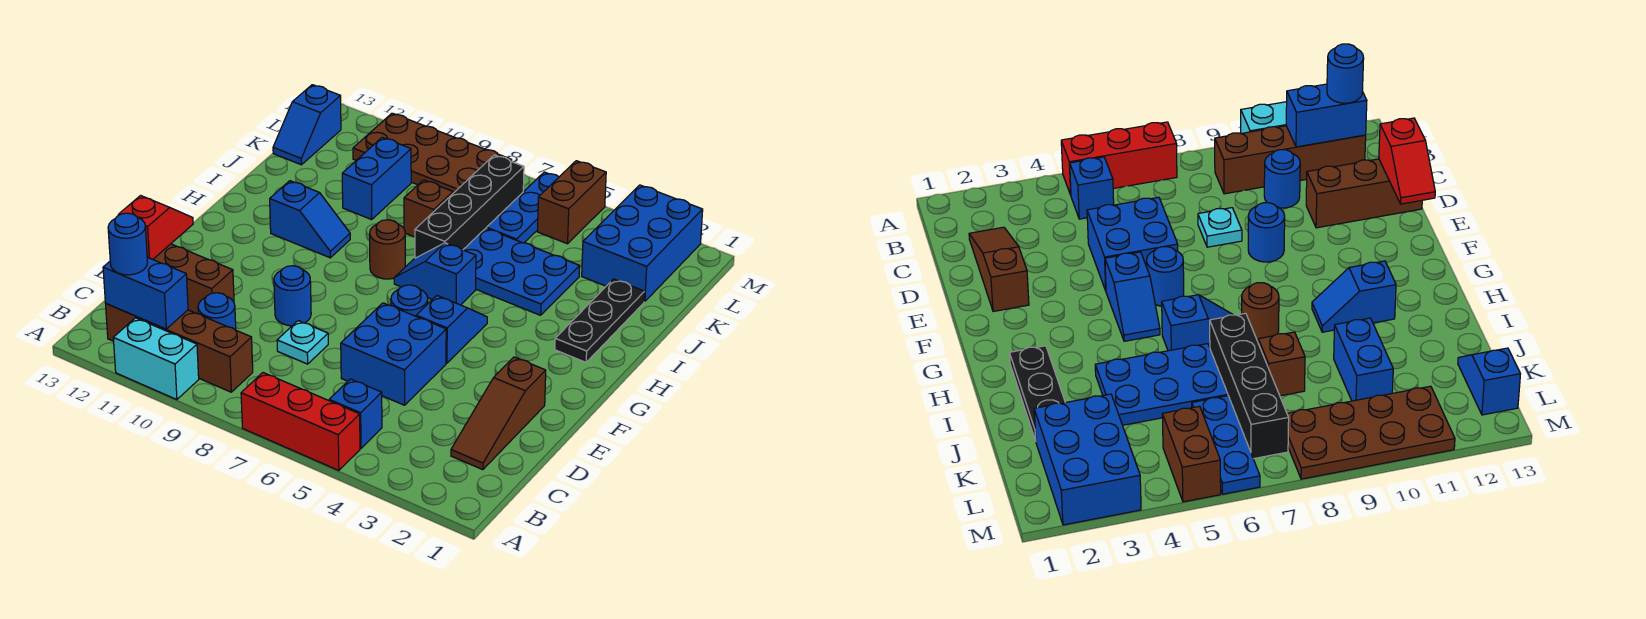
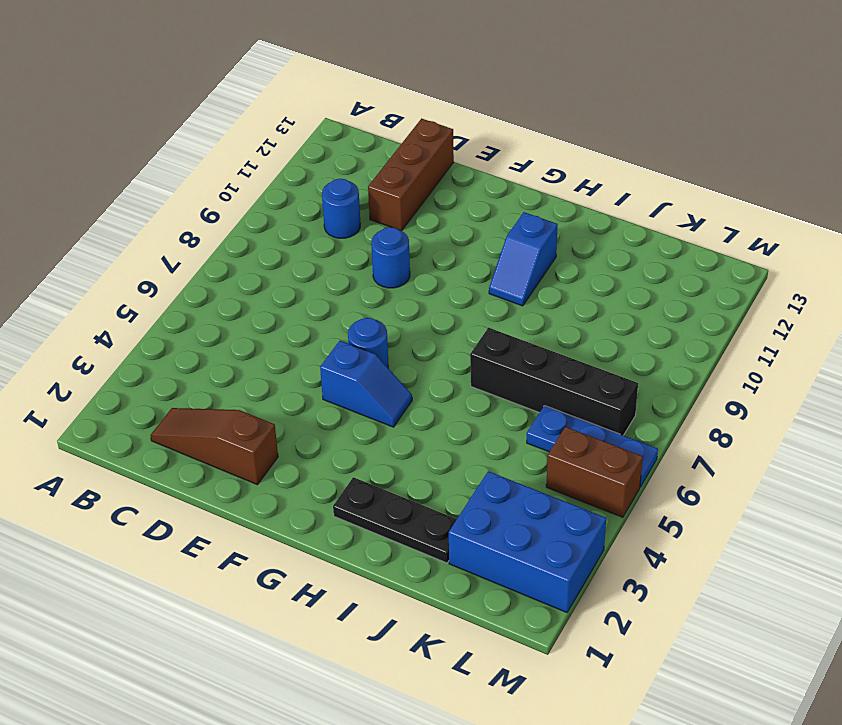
none -> red 1x3 brick [241,373,360,470]
none -> cyan 1x2 brick [113,318,199,400]
none -> blue 1x1 brick [329,379,382,448]

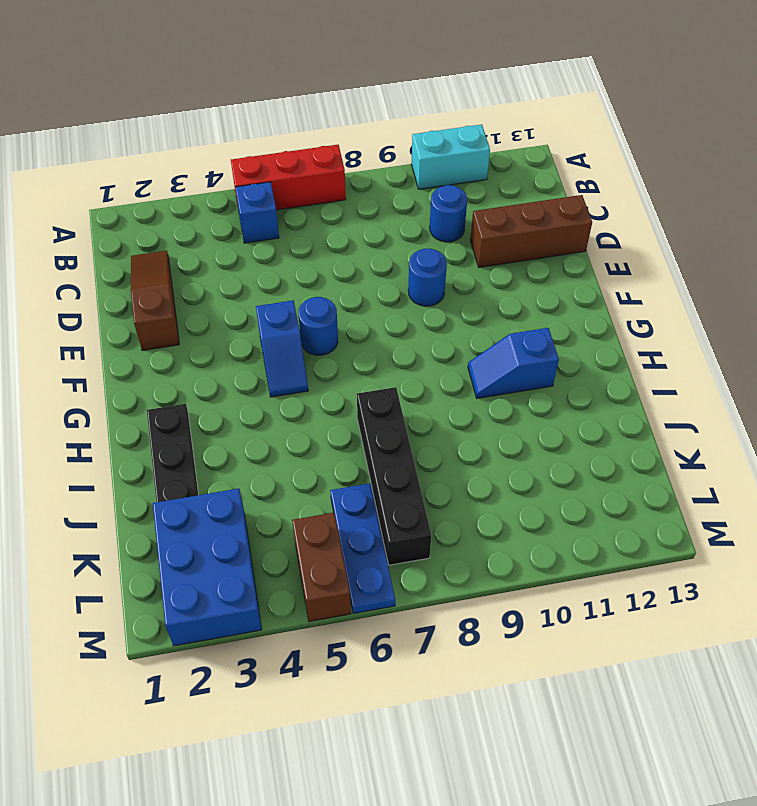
none -> brown 1x4 brick [106,304,253,392]
none -> blue 2x2 brick [341,303,446,405]
none -> cyan 1x1 plate [277,321,328,364]

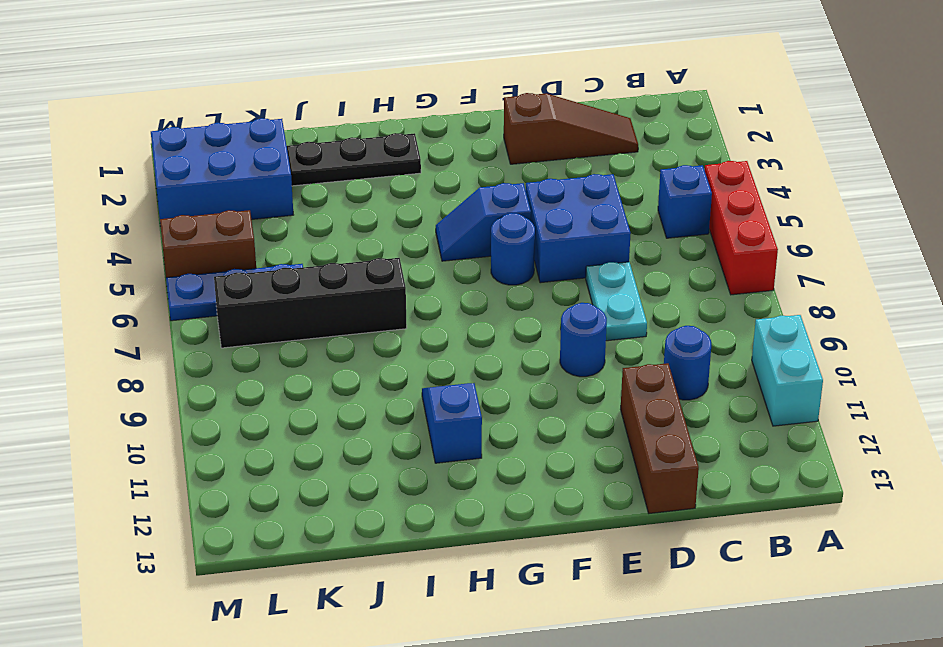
cyan 1x2 plate [586,262,647,341] -> cyan 1x1 plate [277,321,328,364]
none -> brown 1x4 brick [106,304,253,392]
none -> blue 1x2 slope [394,243,476,305]
none -> brown 1x1 round brick [370,220,406,279]

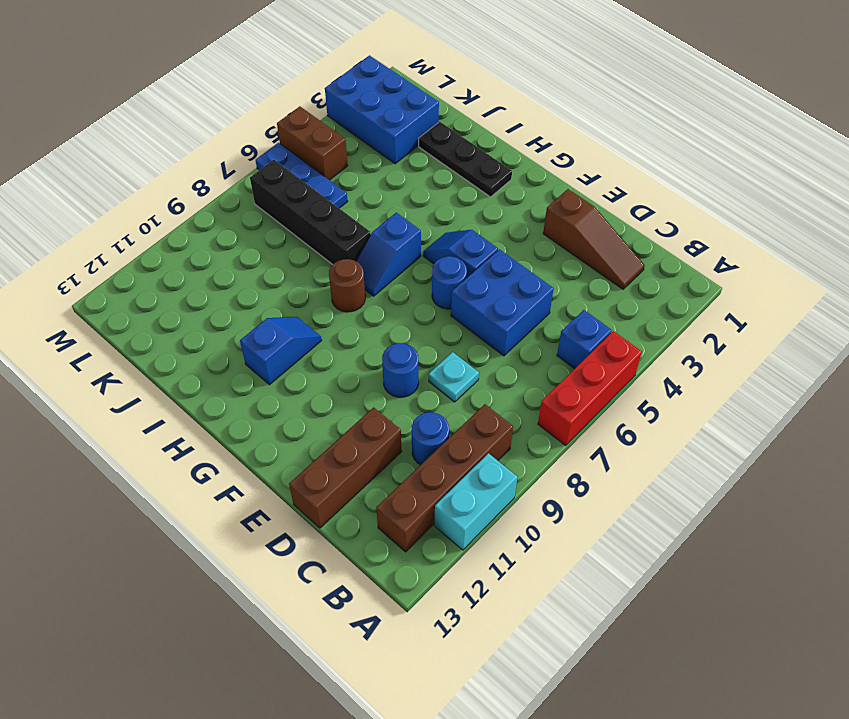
none -> blue 2x3 plate [463,228,580,315]
none -> brown 1x1 brick [404,180,453,237]
none -> blue 1x2 brick [342,137,411,220]

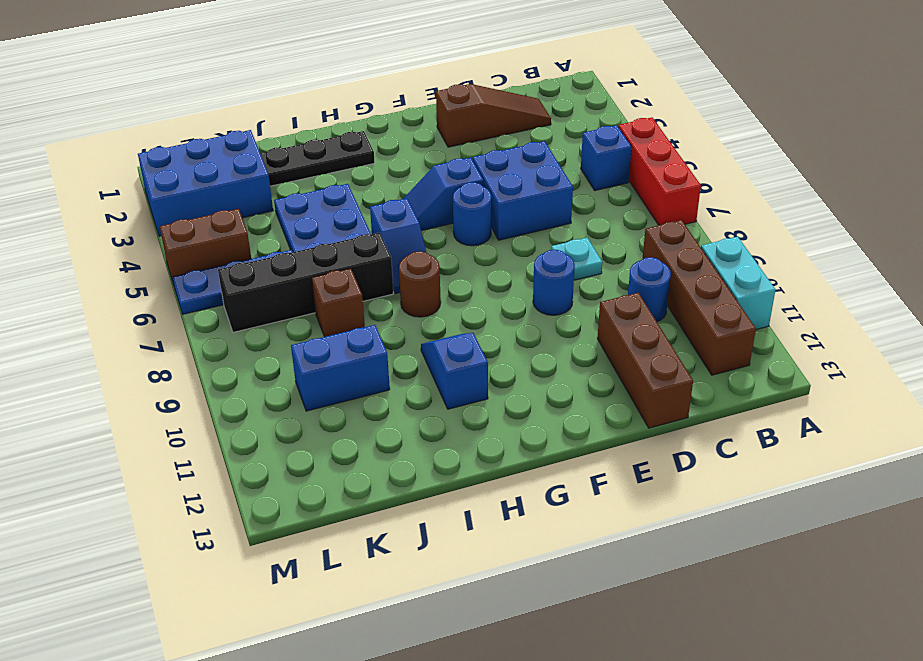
none -> blue 1x2 slope [273,85,341,165]
none -> brown 2x4 plate [353,113,512,193]
none -> blue 1x2 brick [103,257,188,329]

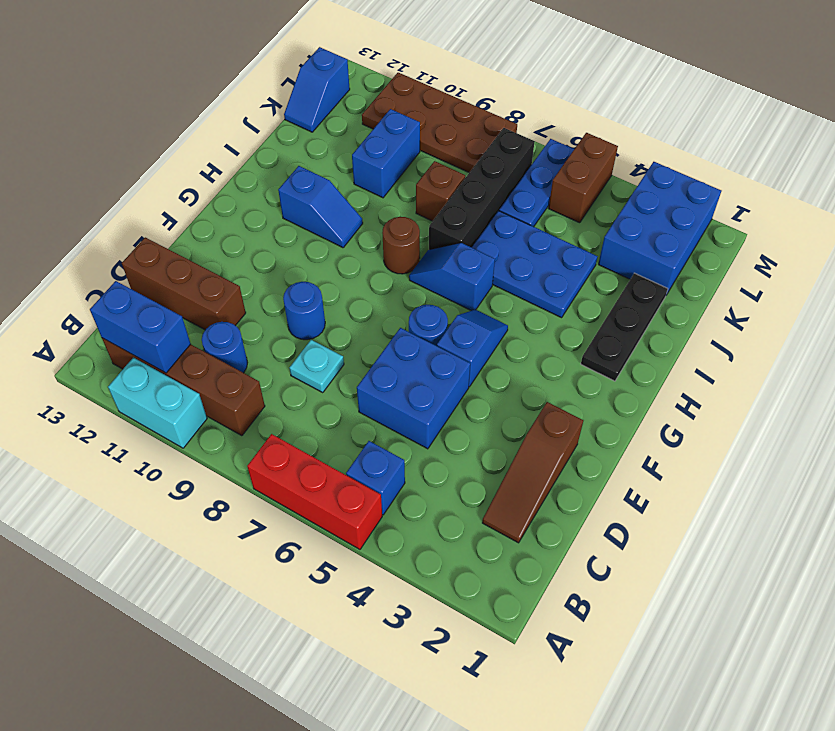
none -> red 1x2 slope [119,196,193,259]
none -> blue 1x1 round brick [108,213,148,275]

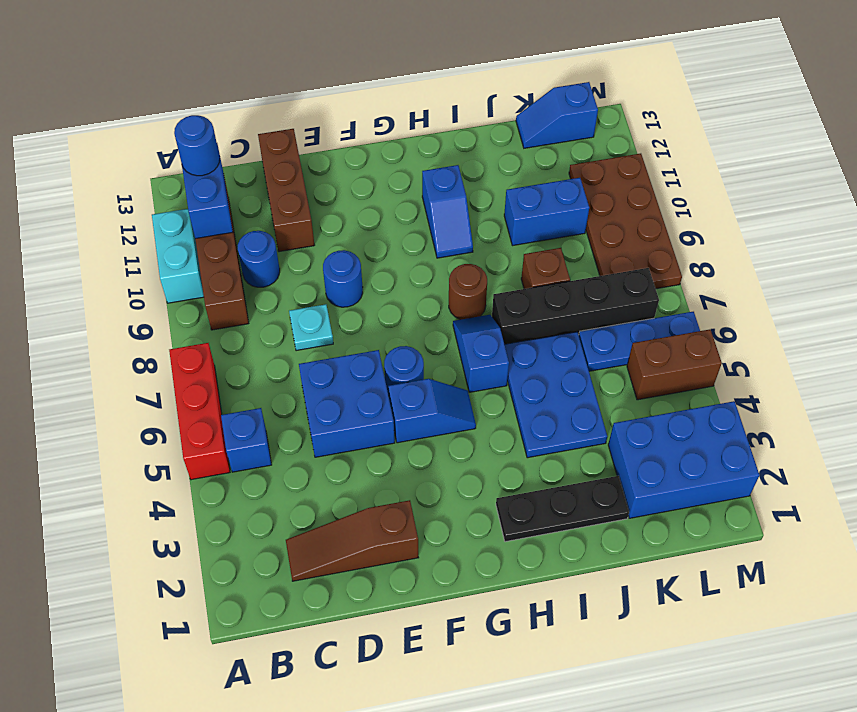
none -> red 1x2 slope [119,196,193,259]

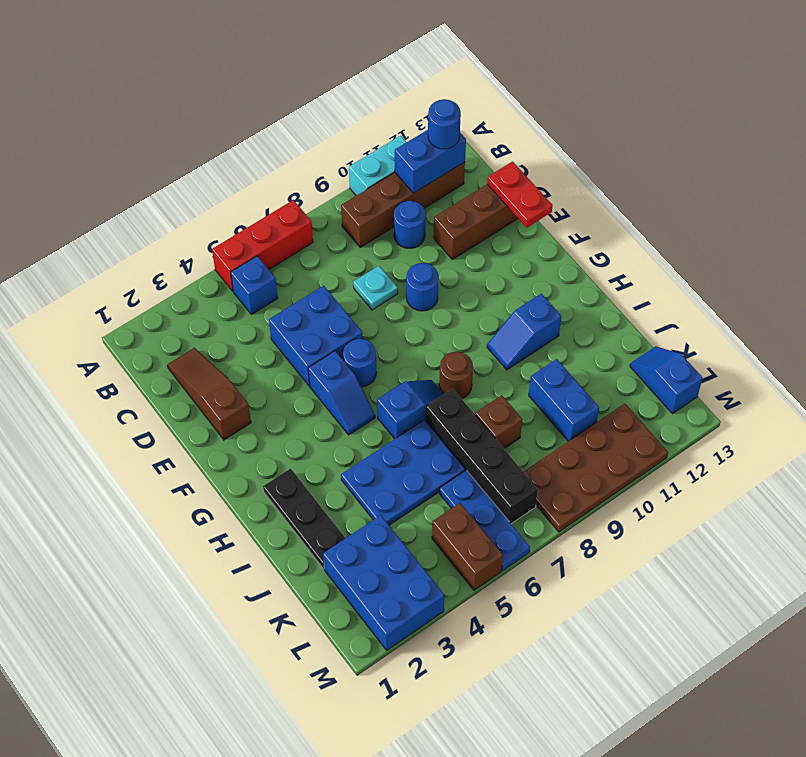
red 1x2 plate [487,162,553,228] -> red 1x2 slope [119,196,193,259]

